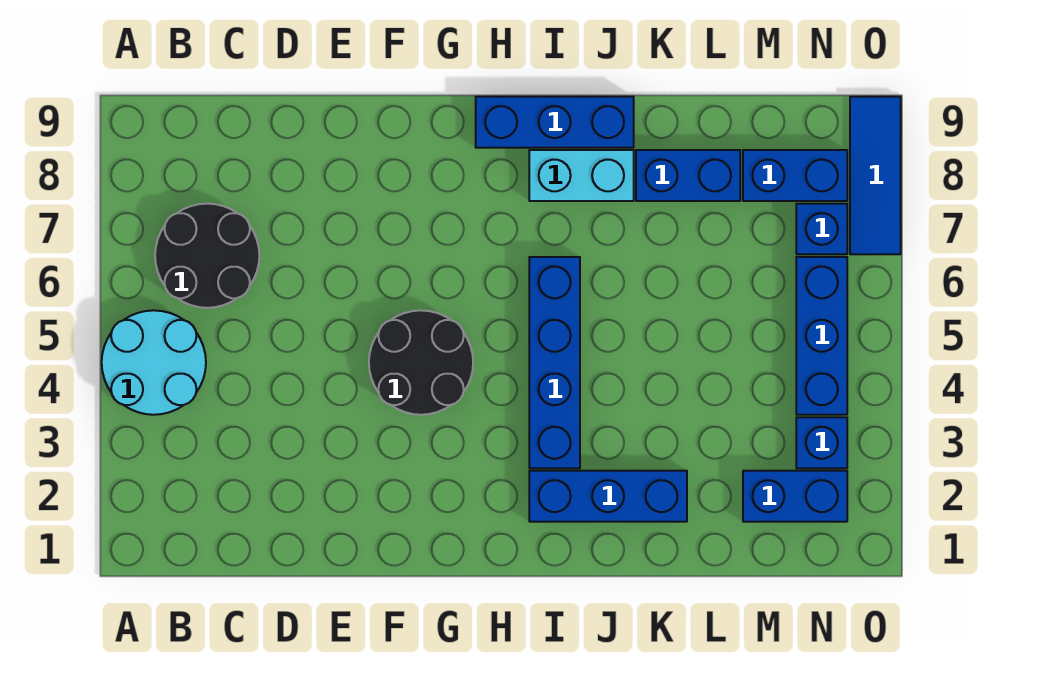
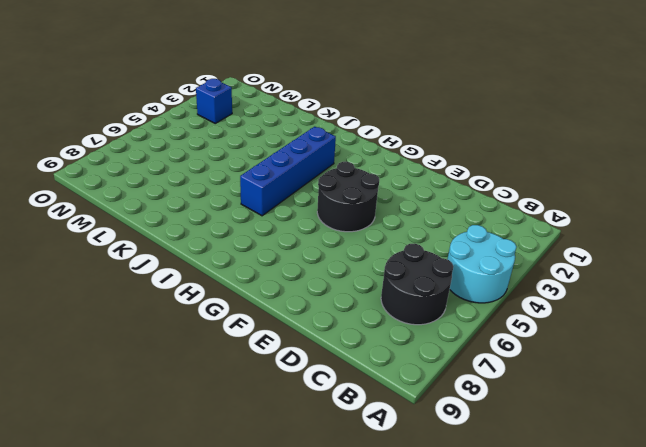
none -> blue 1x3 brick [476,97,634,148]
none -> blue 1x3 brick [529,471,687,522]
none -> cyan 1x2 brick [529,150,634,201]

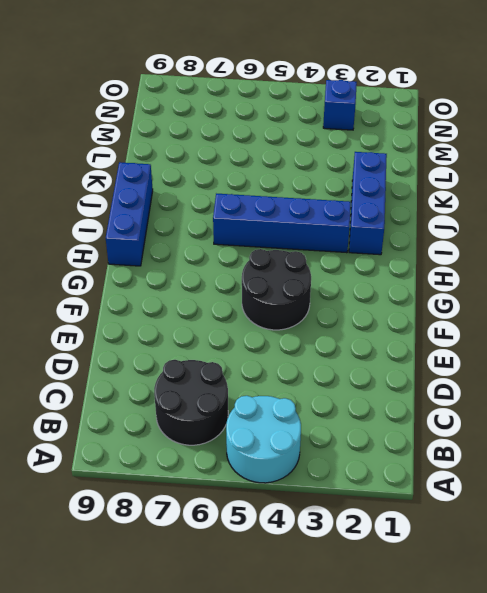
none -> cyan 1x2 brick [529,150,634,201]
none -> blue 1x2 brick [636,150,740,201]
none -> blue 1x2 brick [743,471,847,522]

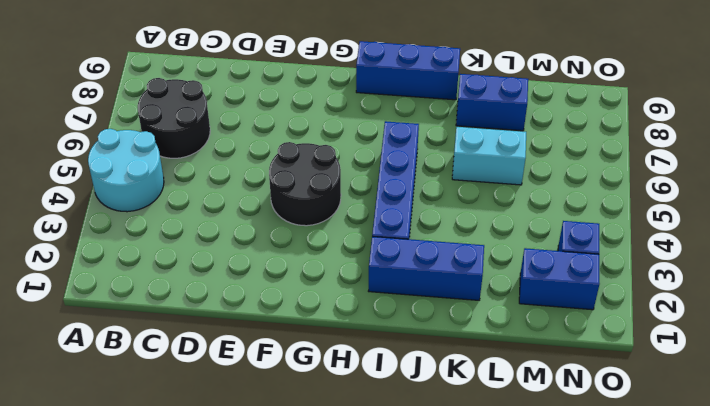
cyan 1x2 brick [452,127,526,185] -> cyan 1x2 brick moved to [529,150,634,201]
none -> blue 1x2 brick [743,150,847,201]
none -> blue 1x3 brick [796,257,847,415]
none -> blue 1x1 brick [796,204,847,254]

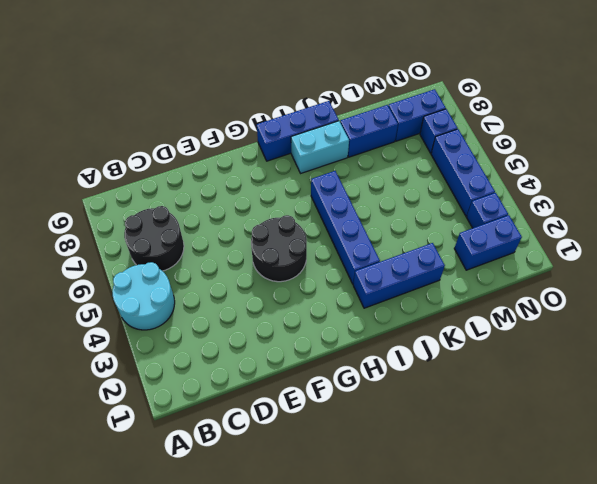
none -> blue 1x3 tile [850,97,901,254]

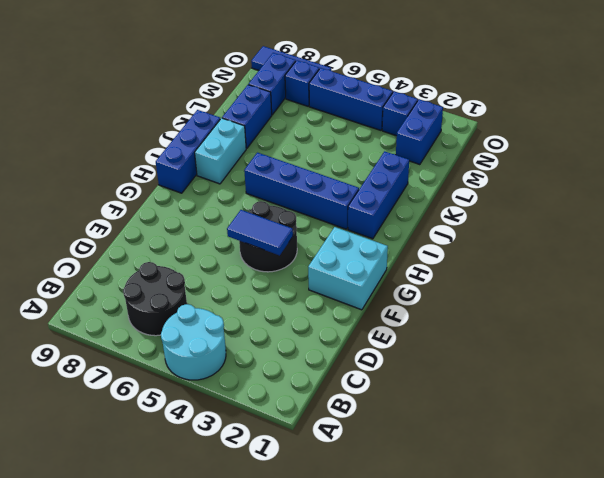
cyan 2x2 brick [308,227,388,310] -> none
blue 1x2 tile [227,210,293,255] -> none

